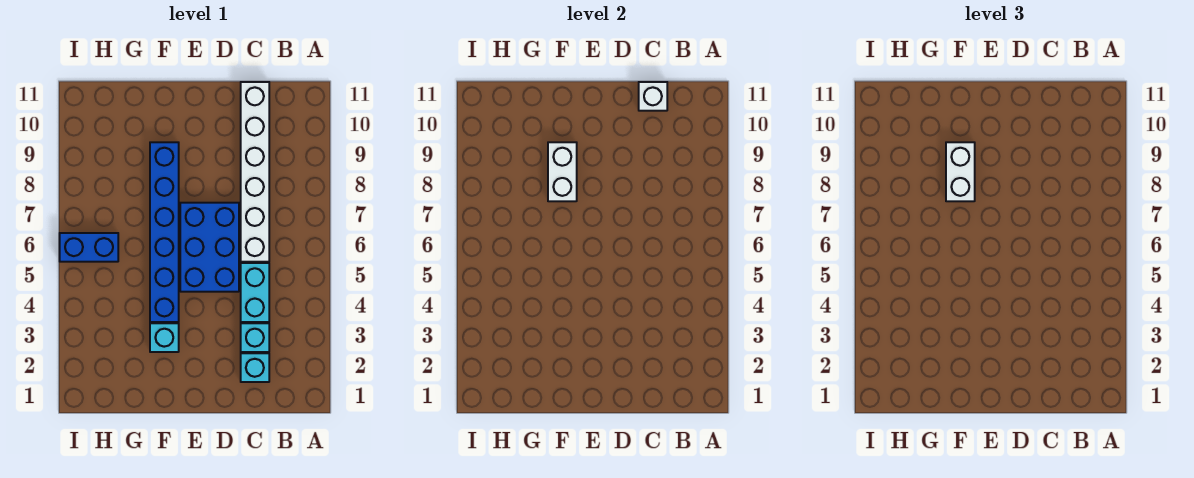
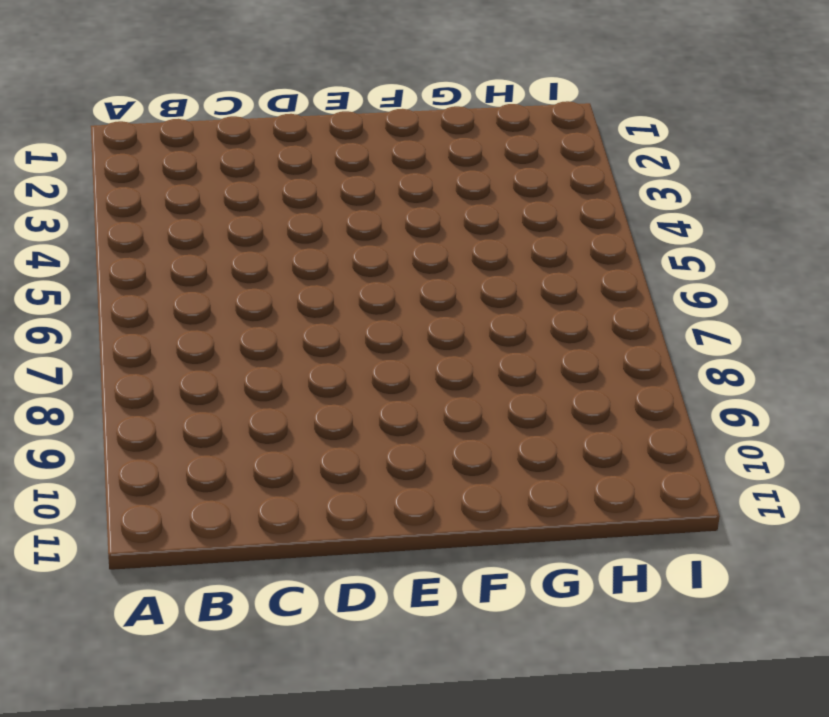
none -> cyan 1x1 brick [241,353,269,382]
none -> cyan 1x1 brick [241,323,269,352]

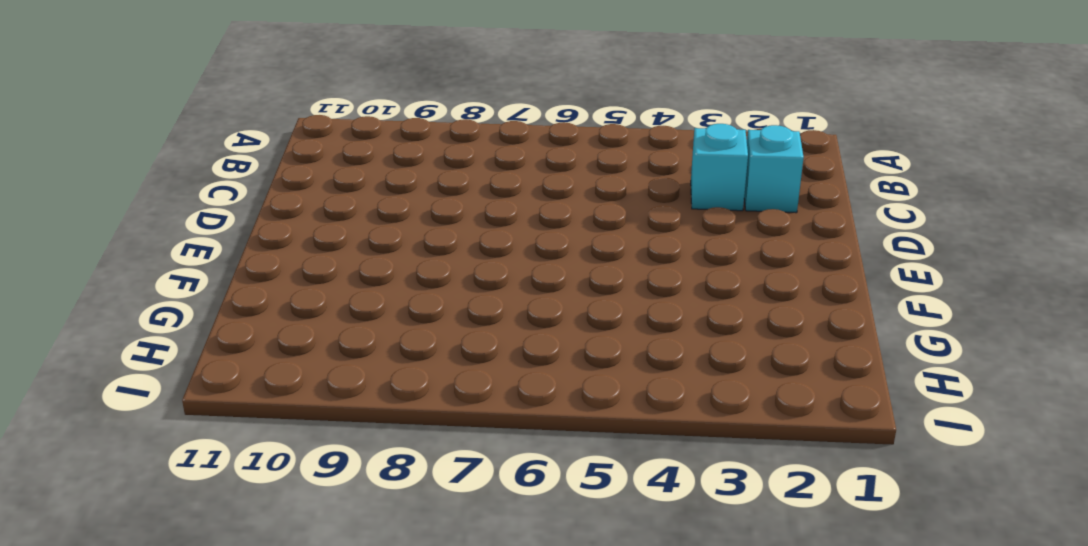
none -> cyan 1x2 brick [241,263,269,322]
none -> white 1x6 brick [241,82,269,262]

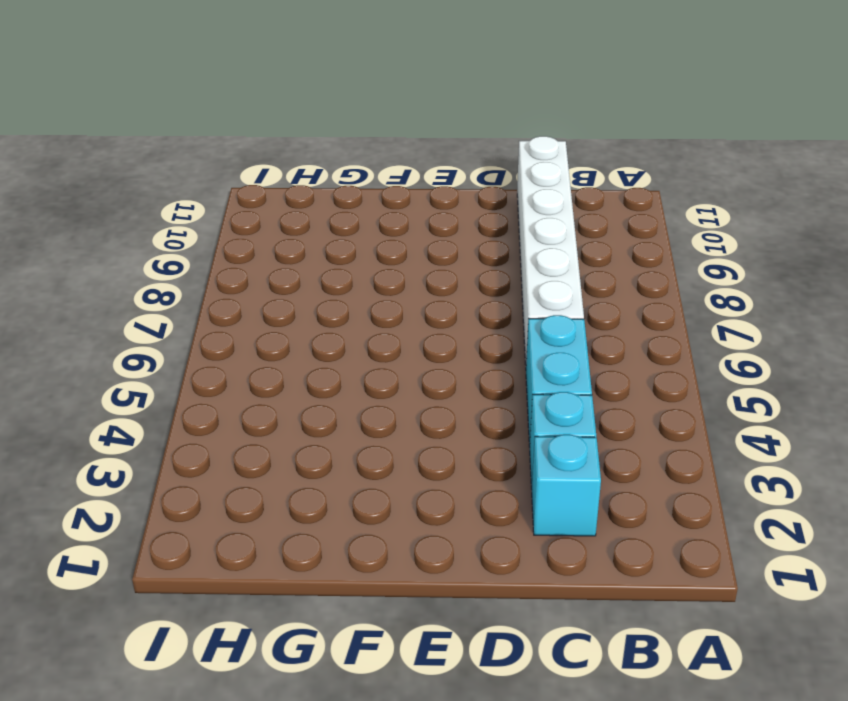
none -> blue 2x3 brick [180,203,239,292]
none -> cyan 1x1 brick [150,323,179,352]

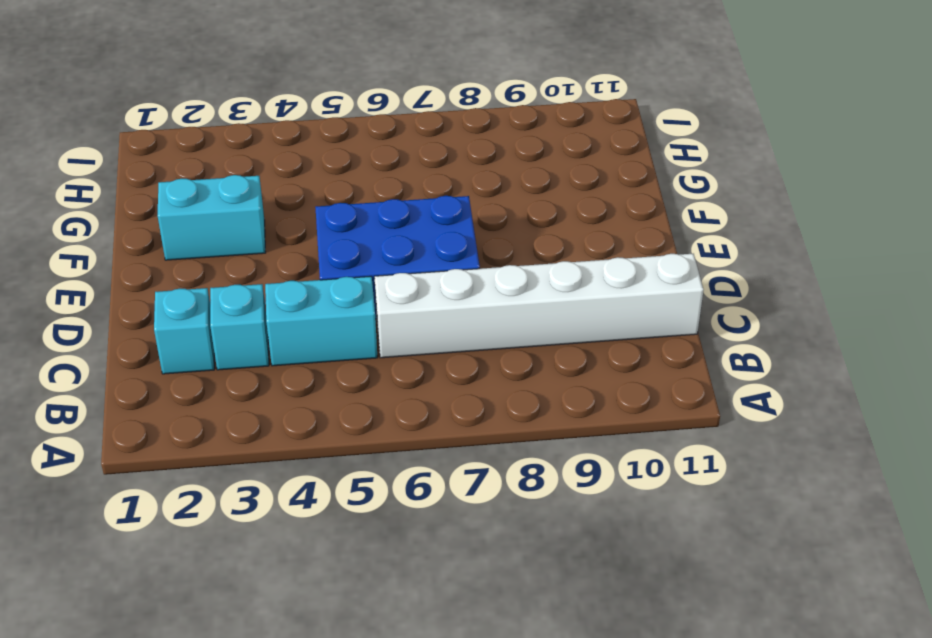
cyan 1x2 brick [157,175,266,260] -> cyan 1x1 brick [150,323,179,352]
none -> blue 1x6 brick [150,142,179,322]
none -> blue 1x2 brick [60,233,118,262]

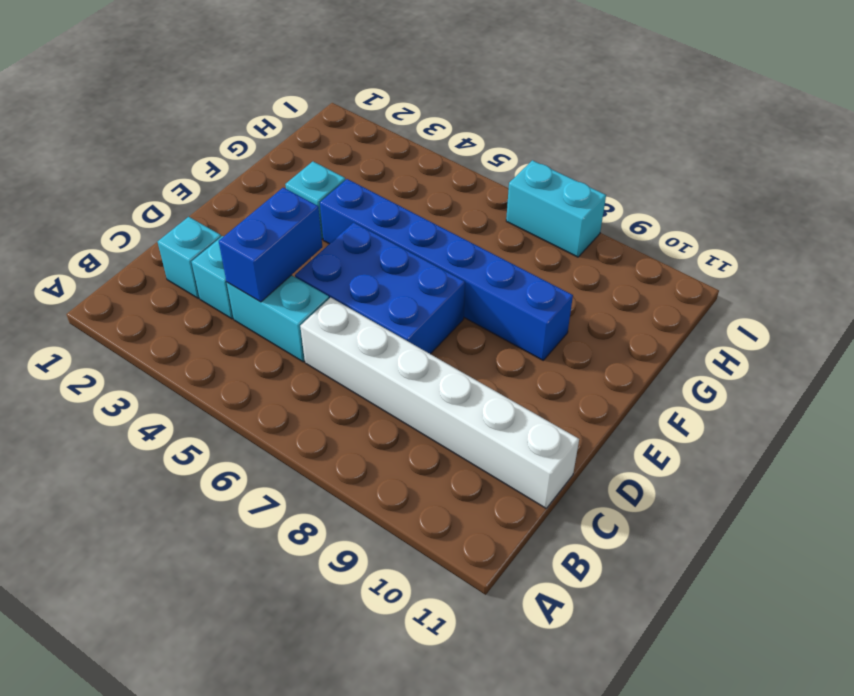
blue 1x2 brick [219,187,322,302] -> blue 1x2 brick moved to [60,233,118,262]
cyan 1x2 brick [506,160,606,257] -> none
none -> white 1x1 brick [639,82,667,111]
none -> white 1x2 brick [548,142,577,201]

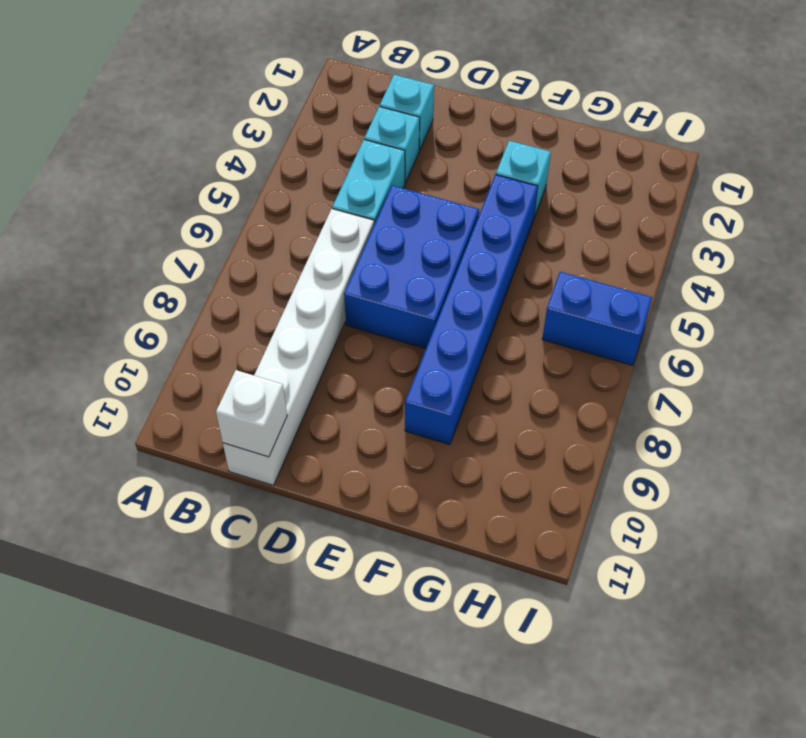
none -> white 1x2 brick [548,142,577,201]
none -> white 1x2 brick [946,142,975,201]

